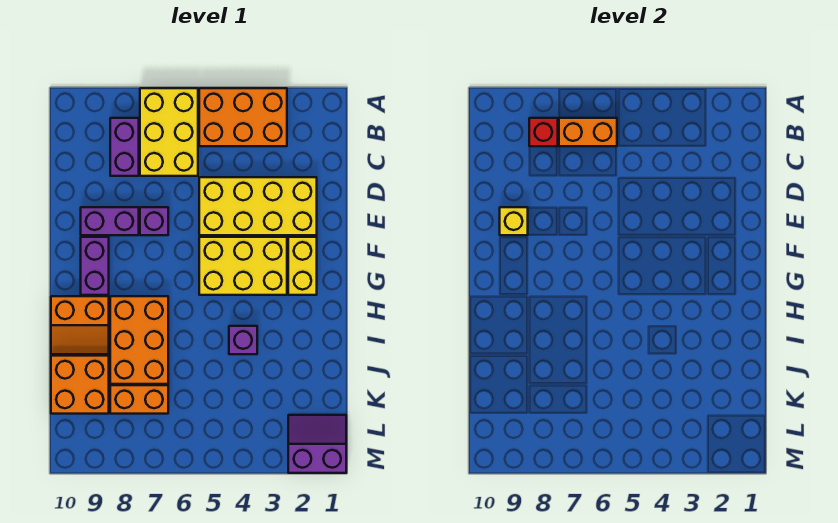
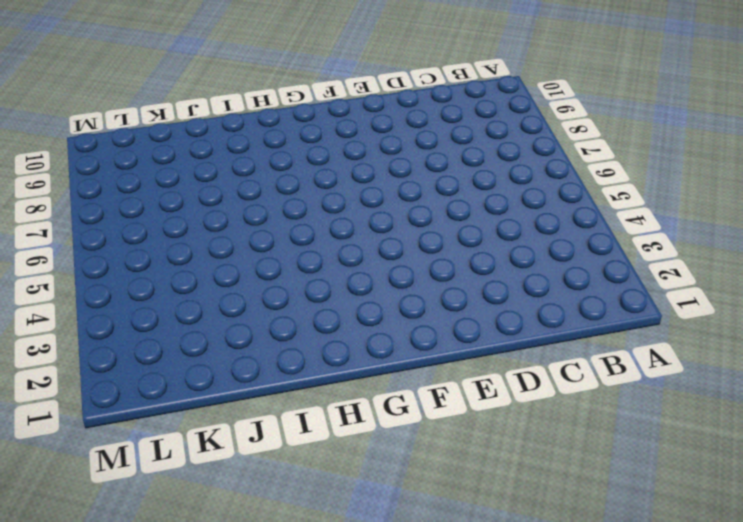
none -> orange 2x3 brick [199,88,287,146]
none -> yellow 2x3 brick [140,88,198,176]
none -> purple 1x2 brick [110,118,139,176]

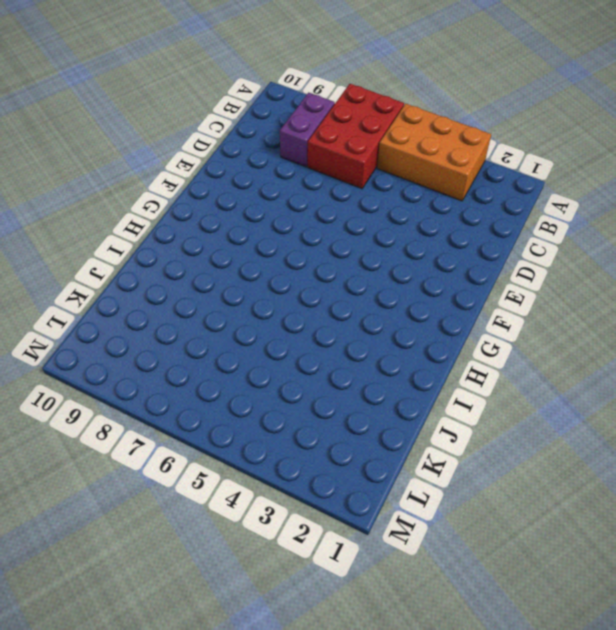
red 2x3 brick [308,84,404,189] -> yellow 2x3 brick [140,88,198,176]
none -> yellow 2x4 brick [199,177,317,235]
none -> purple 1x1 brick [140,207,168,235]
none -> purple 1x2 brick [81,207,139,235]

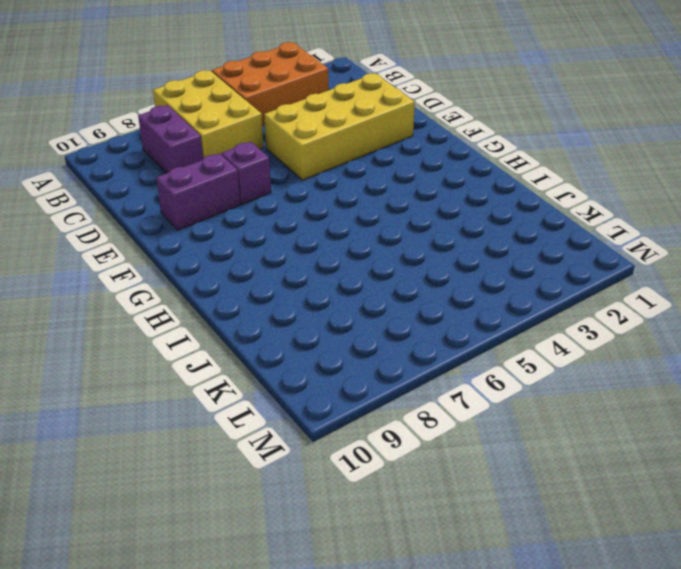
none -> yellow 1x2 brick [288,237,317,295]
none -> yellow 2x3 brick [199,237,287,295]
none -> purple 1x2 brick [81,237,109,295]

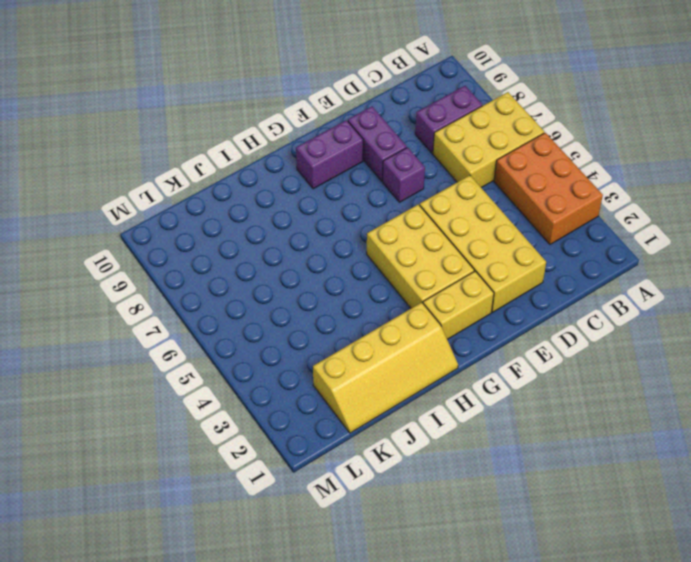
yellow 2x4 slope [313,302,458,433] -> none
none -> orange 2x3 brick [110,296,168,384]
none -> orange 2x2 slope [51,296,109,354]
none -> purple 1x1 brick [229,326,257,354]

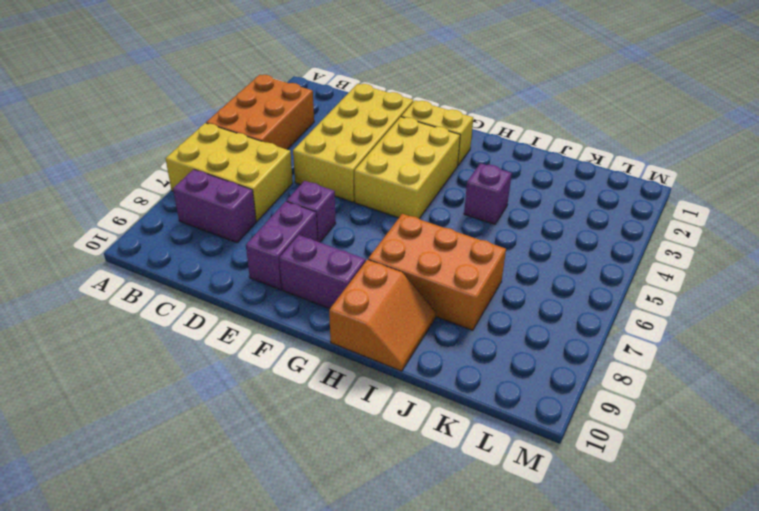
none -> orange 2x2 brick [51,356,109,414]
none -> orange 1x2 brick [110,385,168,414]
none -> purple 2x2 slope [288,415,346,473]

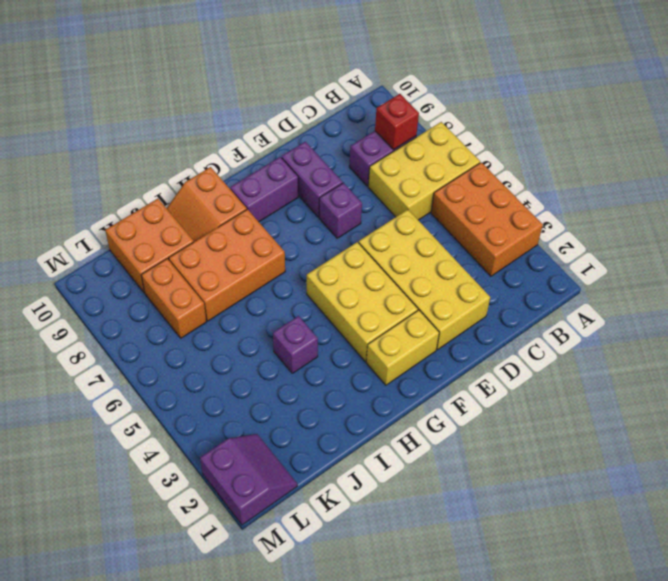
none -> orange 1x2 brick [559,118,617,146]
none -> yellow 1x1 brick [500,207,528,235]

